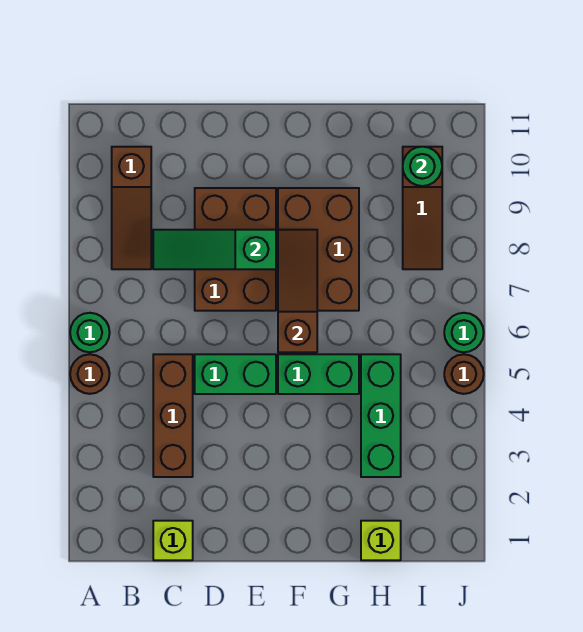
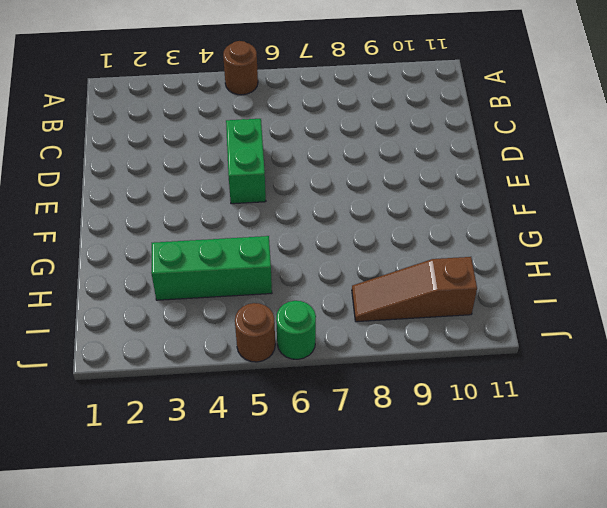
none -> green 1x1 round brick [70,313,110,352]
none -> brown 1x3 slope [112,147,151,269]
none -> lime 1x1 brick [153,521,193,560]

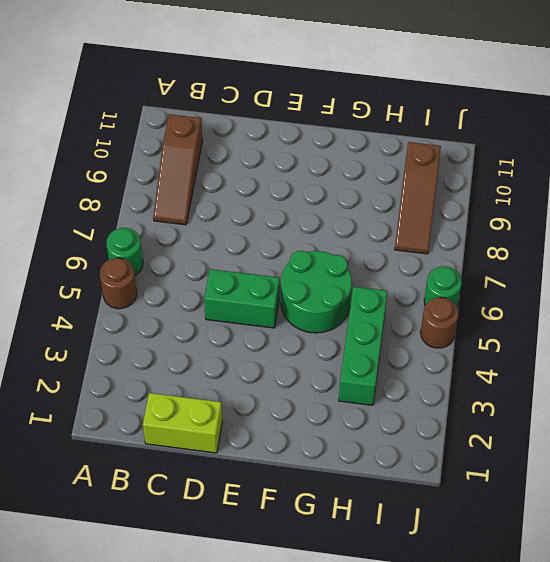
lime 1x2 brick [143,393,222,453] -> lime 1x1 brick [153,521,193,560]
green 2x2 round brick [281,251,352,333] -> green 1x2 brick [278,354,359,394]
none -> brown 1x3 brick [153,354,193,477]
none -> brown 2x3 brick [195,188,276,311]
none -> brown 2x3 brick [278,188,359,311]

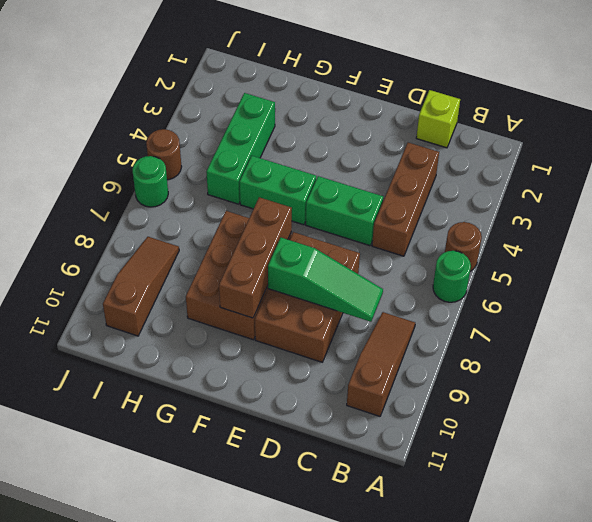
brown 1x3 brick [219,197,292,318] -> brown 1x3 slope [278,230,317,352]
none -> lime 1x1 brick [361,521,401,560]
none -> green 1x1 round brick [403,147,442,186]

